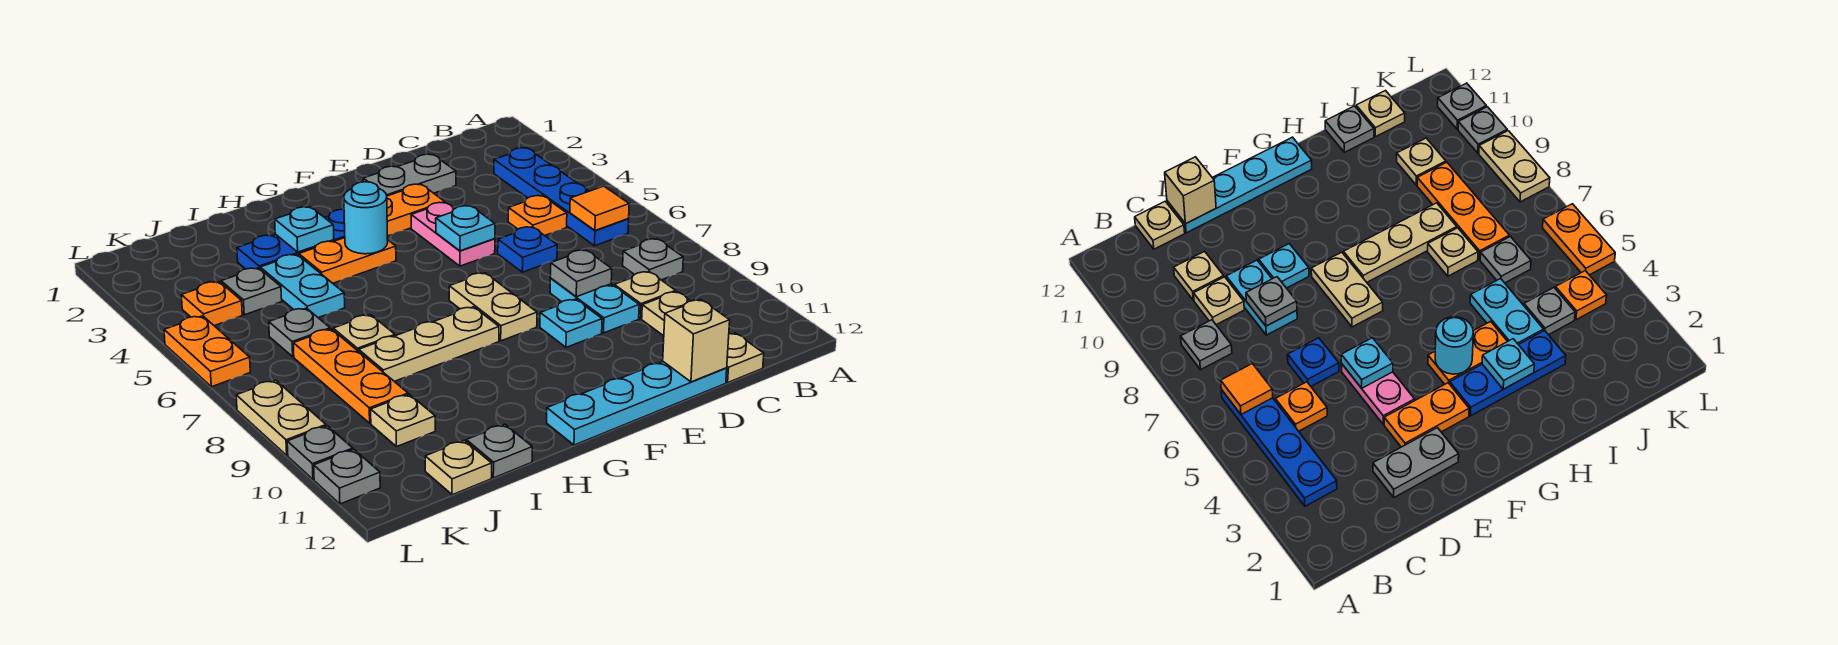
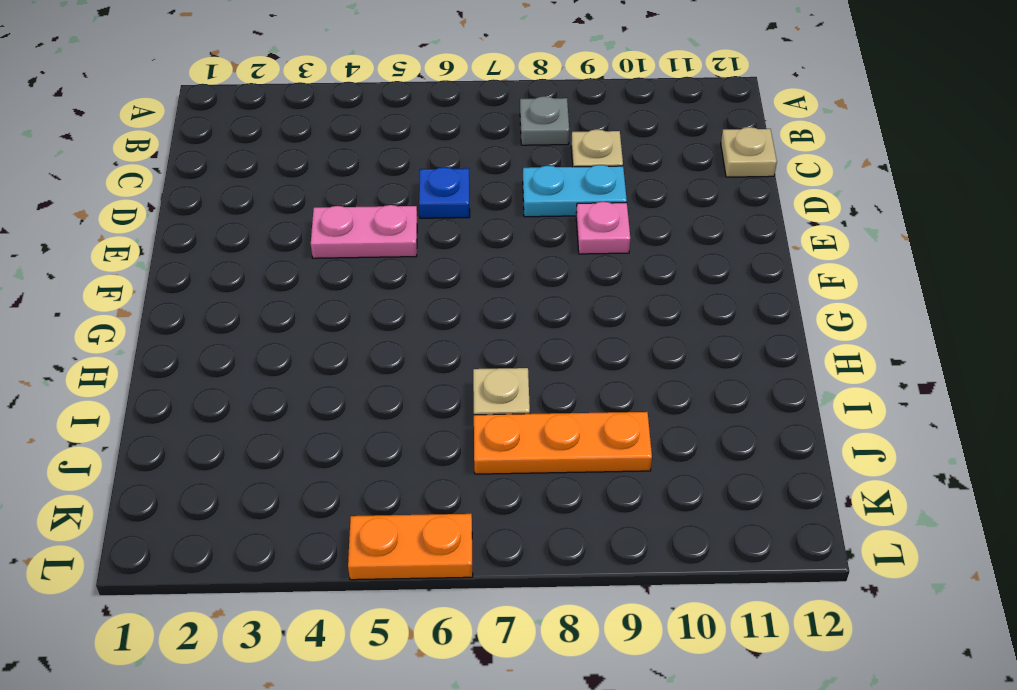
pink 1x1 plate [576,202,630,254] -> cyan 1x1 plate [540,299,602,347]
none -> blue 1x4 plate [494,148,629,246]
none -> orange 1x1 plate [508,196,567,236]
none -> tan 1x1 plate [642,292,690,336]
none -> grey 1x2 plate [363,154,456,196]

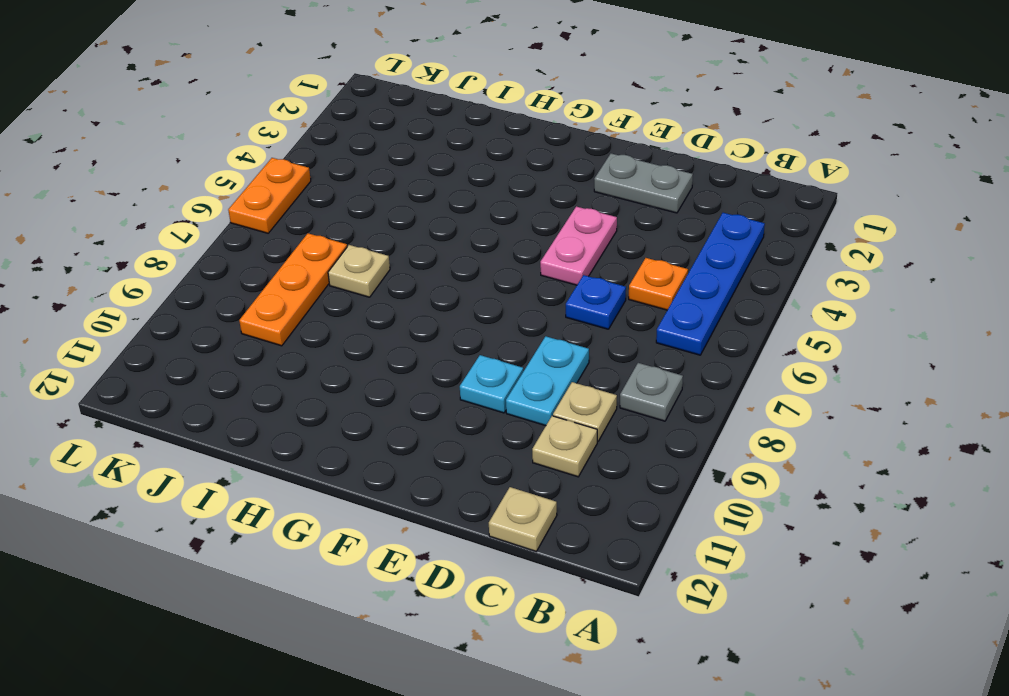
none -> cyan 1x4 plate [547,362,727,445]
none -> orange 1x2 plate [387,184,445,236]
none -> tan 1x2 plate [449,273,537,341]
none -> blue 1x3 plate [237,209,345,269]

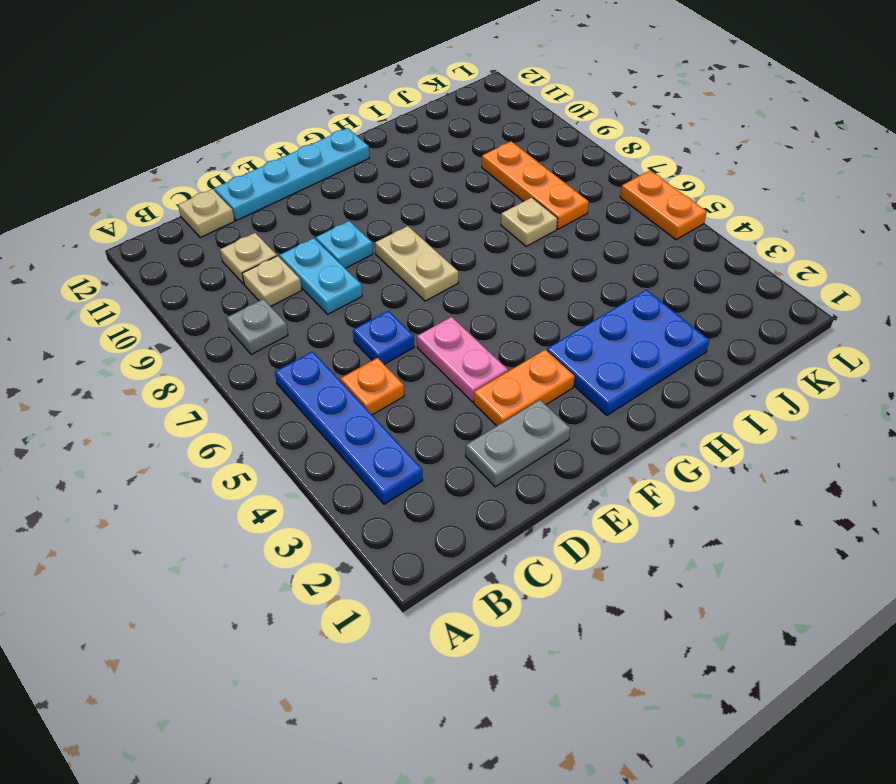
blue 2x3 plate [547,290,709,415] -> blue 1x3 plate [237,209,345,269]
none -> orange 1x2 plate [299,238,396,283]
none -> tan 1x3 plate [359,307,499,381]
none -> cyan 1x2 plate [260,254,345,318]
none -> grey 1x1 plate [466,424,532,478]

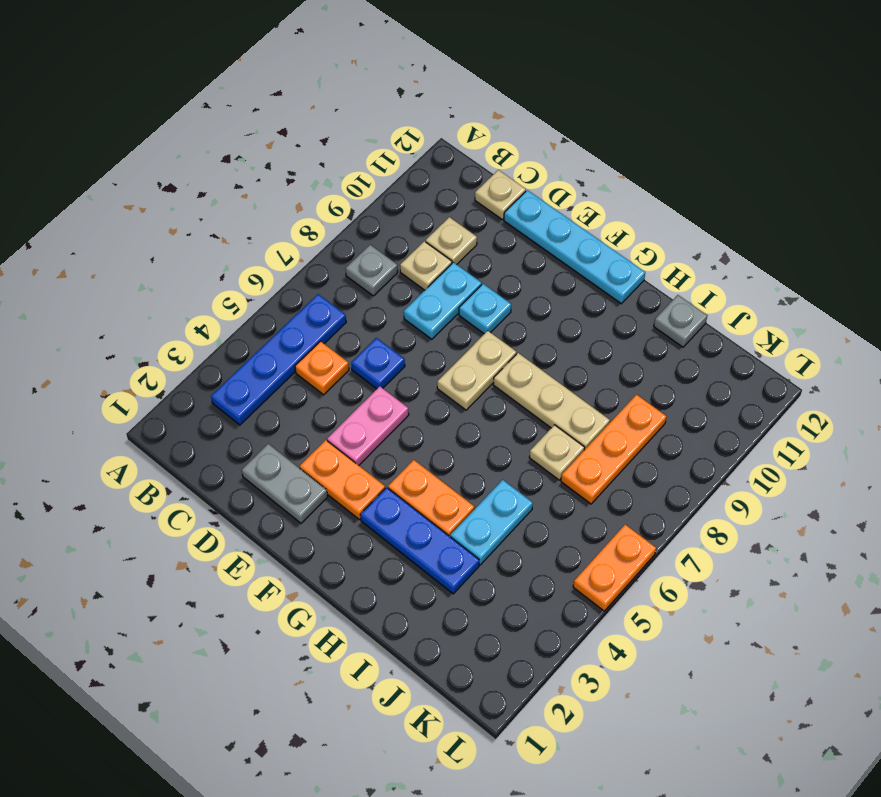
none -> grey 1x1 plate [221,268,282,315]
none -> grey 1x1 plate [269,308,330,357]
none -> tan 1x1 plate [371,394,435,446]
none -> tan 1x1 plate [425,440,492,495]

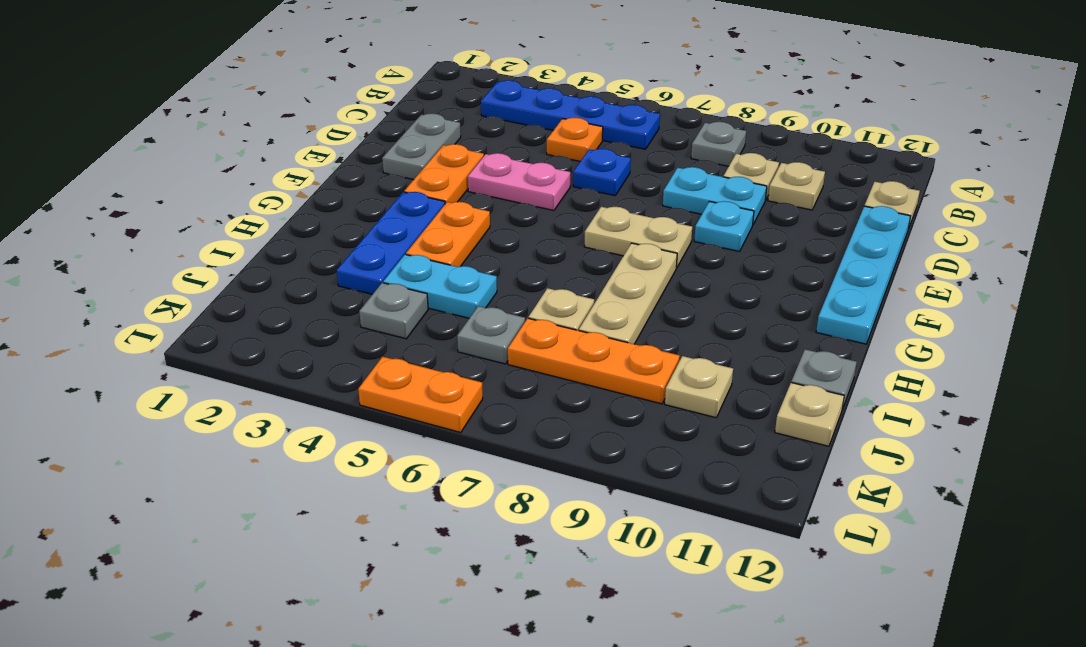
none -> orange 1x1 plate [181,282,242,326]
none -> tan 1x2 plate [236,380,326,455]
none -> grey 1x1 plate [287,426,353,479]
none -> grey 1x1 plate [314,449,380,504]

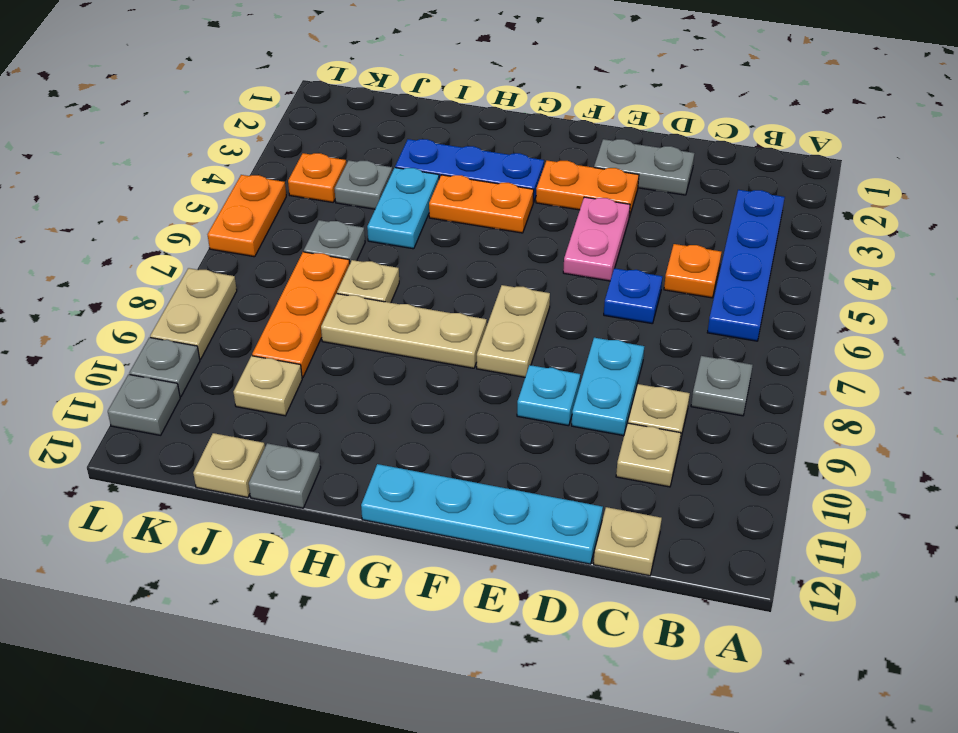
none -> orange 1x1 tile [570,186,629,230]
none -> grey 1x1 plate [550,250,612,297]
none -> tan 1x1 brick [663,300,730,382]
none -> cyan 1x1 plate [436,206,495,251]

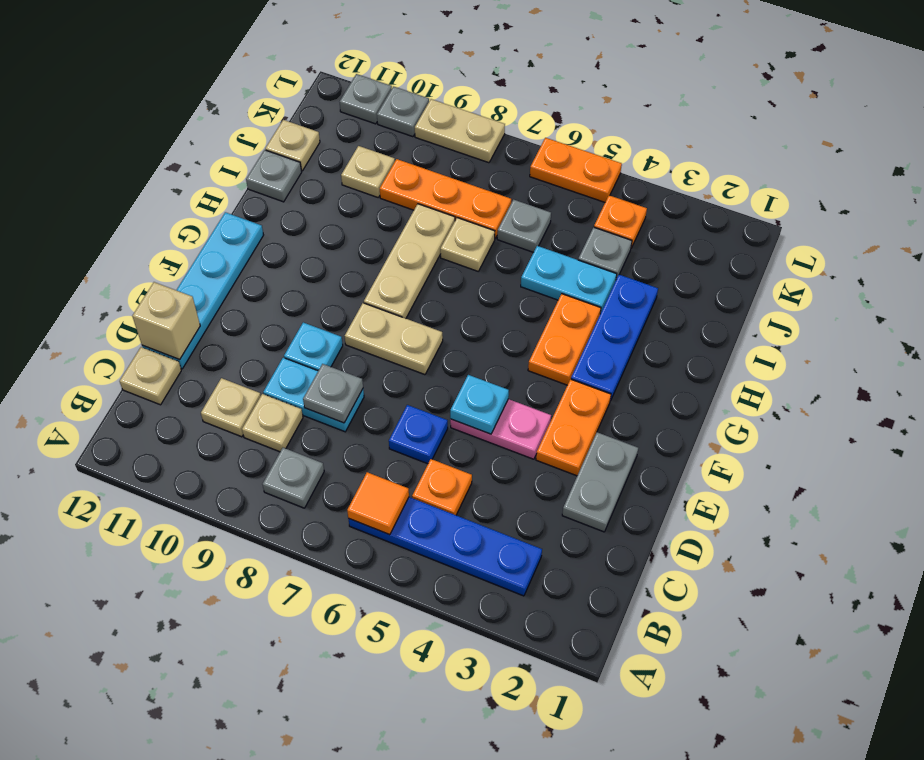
none -> cyan 1x1 round brick [344,182,388,254]
none -> cyan 1x1 plate [275,207,334,252]

